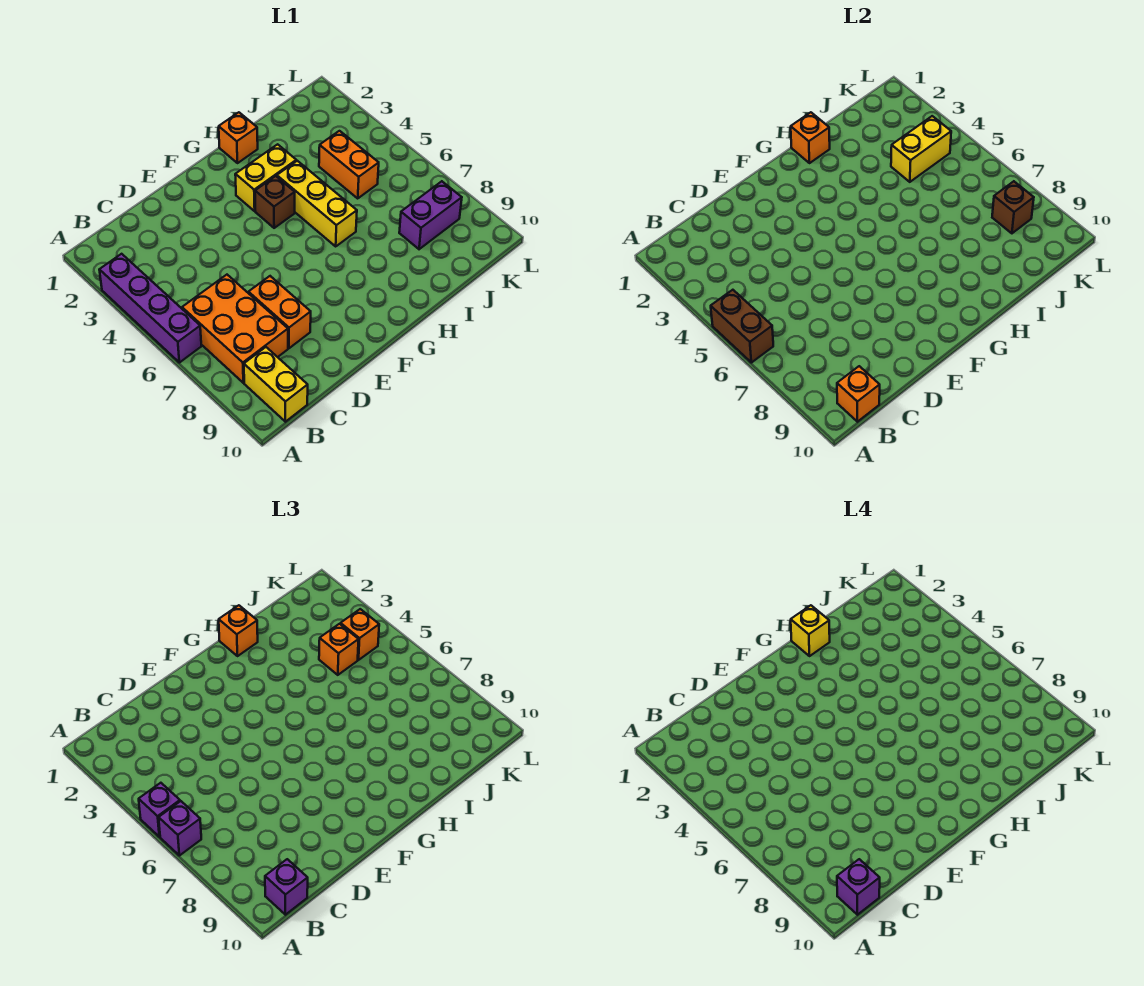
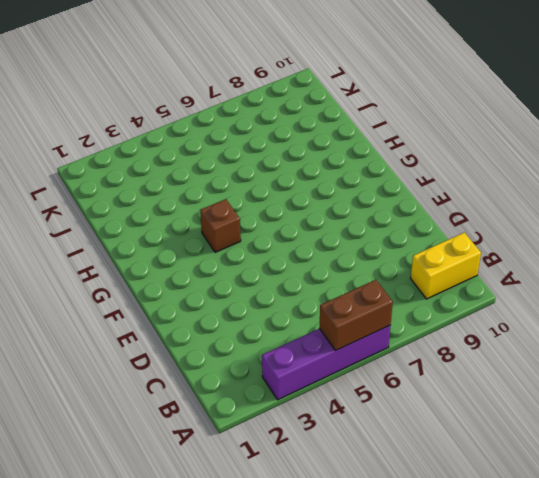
none -> orange 2x3 brick [182,275,288,383]
none -> orange 1x2 brick [249,276,311,348]
none -> yellow 1x2 brick [235,144,296,211]

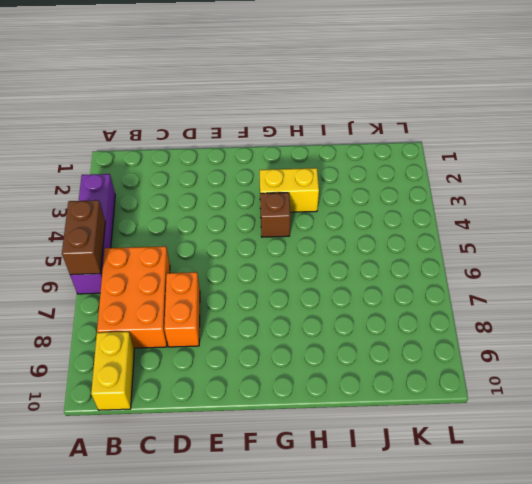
none -> orange 1x1 brick [219,112,258,163]
none -> yellow 1x3 brick [277,161,357,246]
none -> orange 1x2 brick [319,131,379,198]

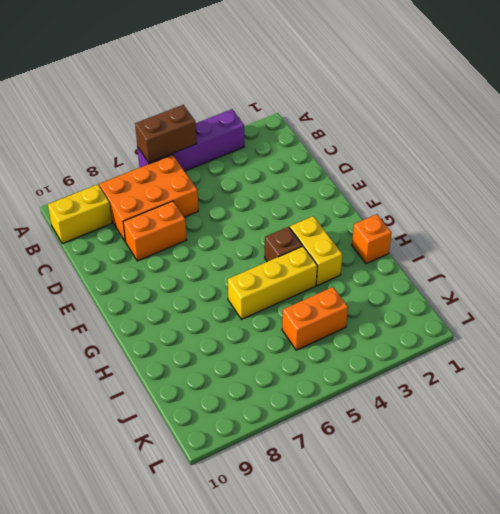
none -> purple 1x2 brick [399,181,462,249]
none -> orange 1x1 brick [837,366,880,422]
none -> orange 1x1 brick [791,112,830,163]

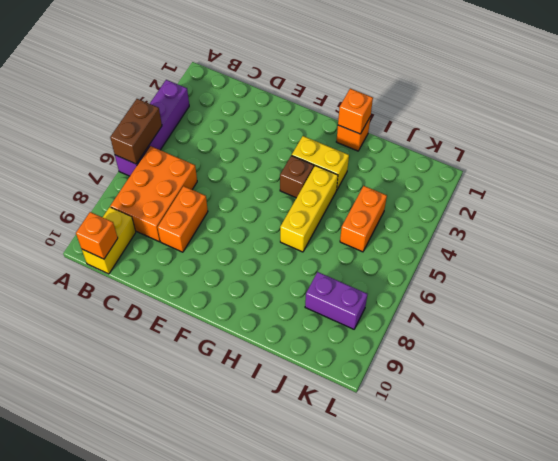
none -> yellow 1x2 brick [891,116,951,182]
none -> brown 1x1 brick [992,181,1034,233]
none -> purple 1x1 brick [139,783,180,837]

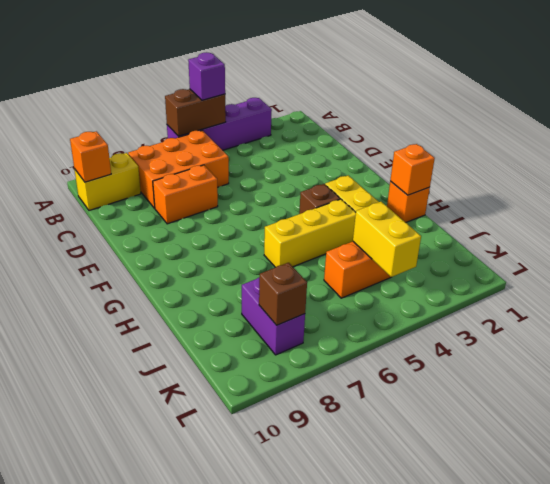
none -> purple 1x1 brick [159,801,201,856]
none -> purple 1x1 brick [265,859,308,915]
none -> orange 1x1 brick [219,605,258,656]

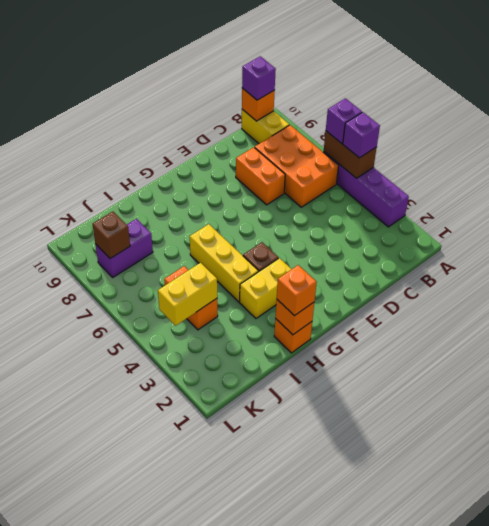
none -> orange 1x1 brick [319,624,359,675]
none -> orange 1x1 brick [341,609,379,660]
none -> purple 1x1 brick [837,859,880,915]

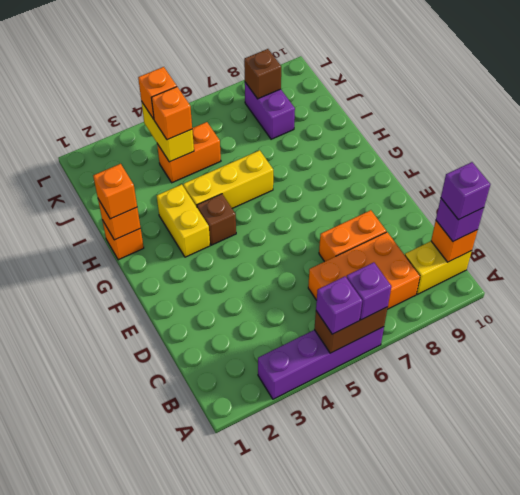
none -> yellow 1x1 brick [791,605,830,656]

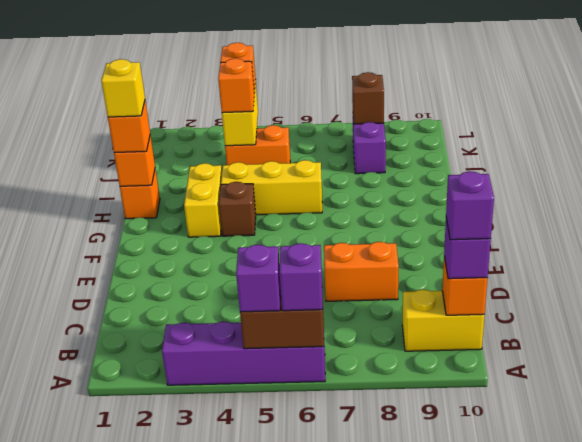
none -> orange 2x3 brick [182,275,288,383]

